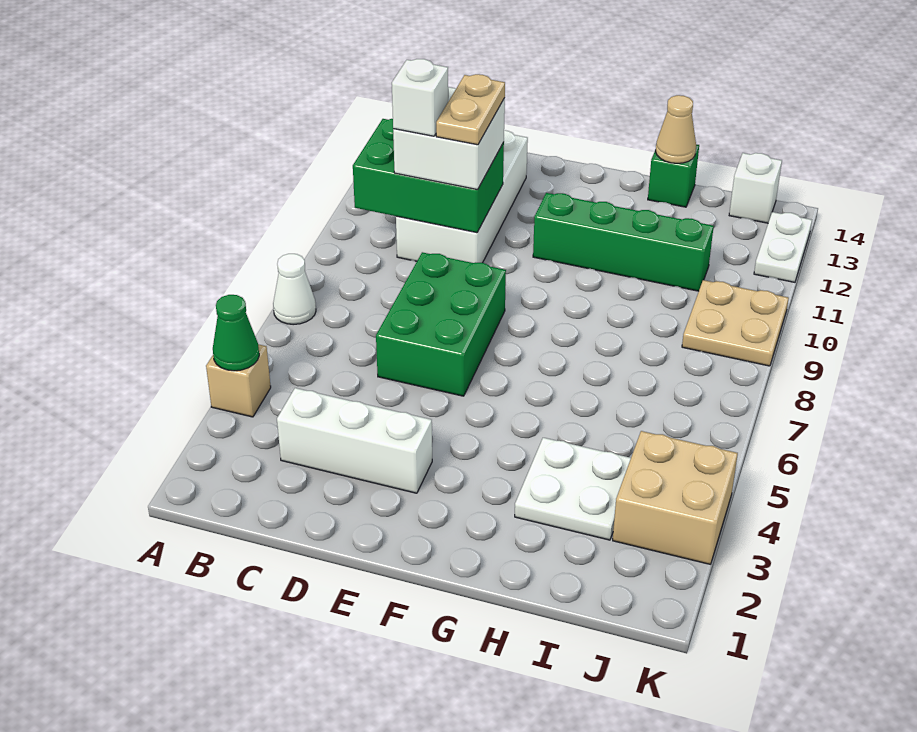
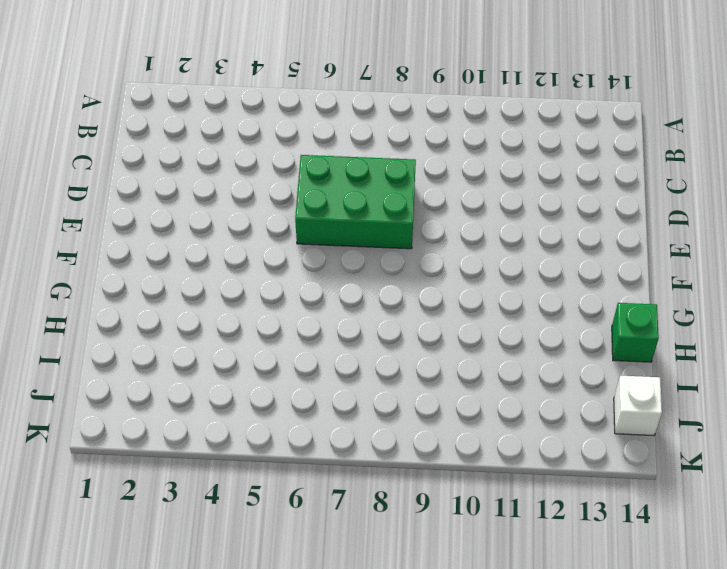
none -> tan 1x1 brick [206,344,271,417]
none -> white 1x1 cone [273,254,316,325]
none -> white 1x3 brick [277,388,432,493]

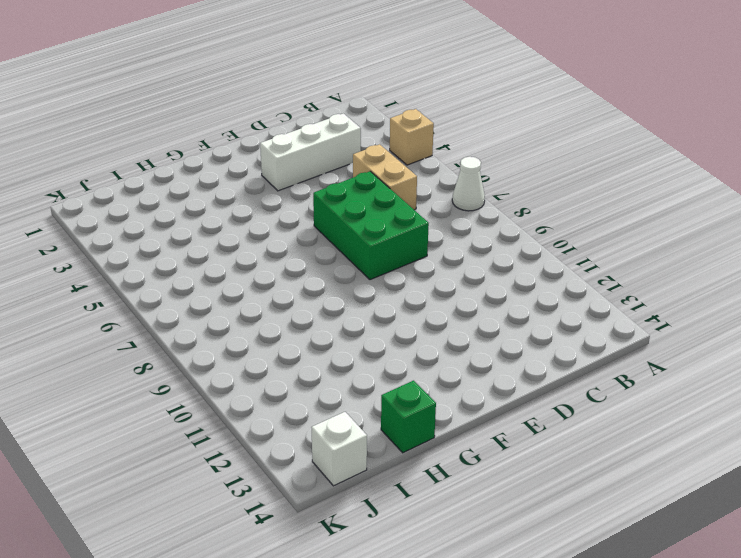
tan 1x2 brick [353,144,417,210] -> none
none -> white 2x4 brick [396,130,528,263]
none -> green 1x4 brick [533,193,714,291]
none -> white 2x2 plate [515,438,631,540]

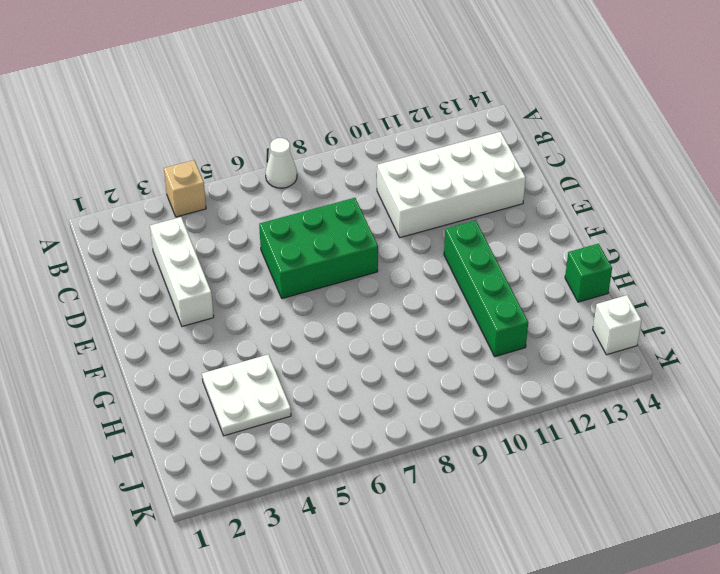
none -> tan 2x2 brick [613,431,738,564]
none -> tan 2x2 plate [682,280,789,366]
none -> white 1x2 plate [754,212,812,282]

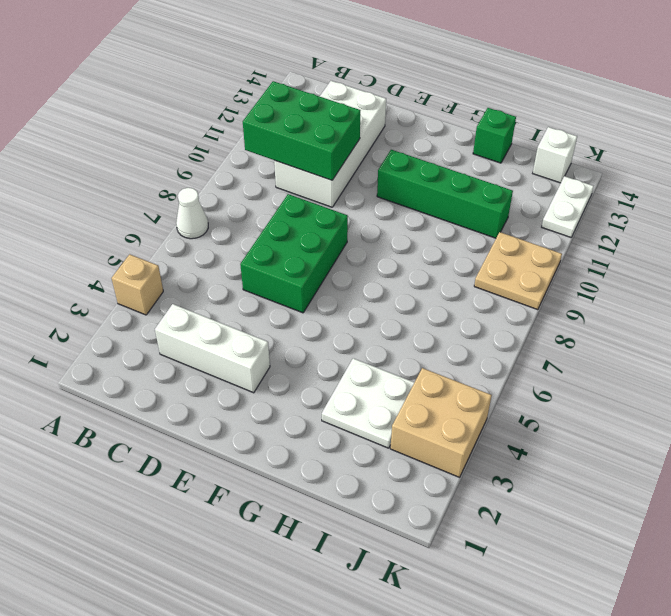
none -> green 1x1 cone [213,295,259,371]
none -> tan 1x1 cone [656,95,696,163]
none -> white 2x2 brick [393,87,505,190]

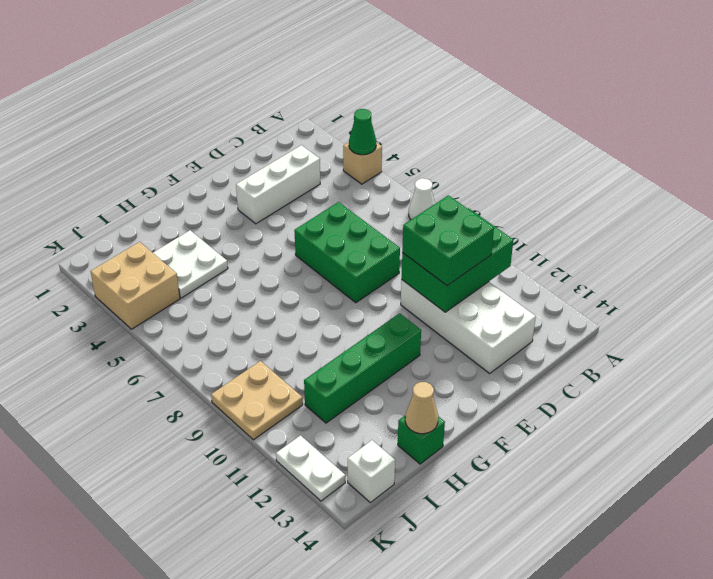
green 2x2 brick [402,195,494,286] -> white 2x2 brick [393,87,505,190]
none -> white 1x1 brick [392,59,448,136]
none -> tan 1x2 plate [436,74,505,145]

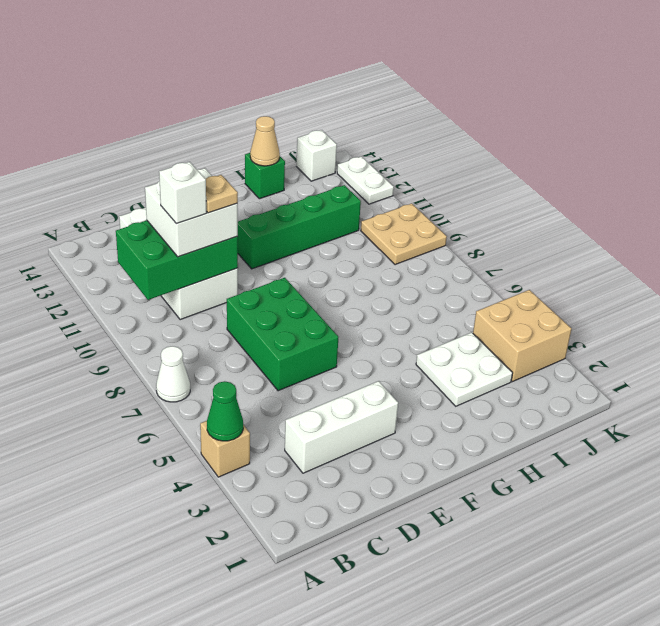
tan 1x1 plate [206,175,238,213] -> tan 1x2 plate [436,74,505,145]

